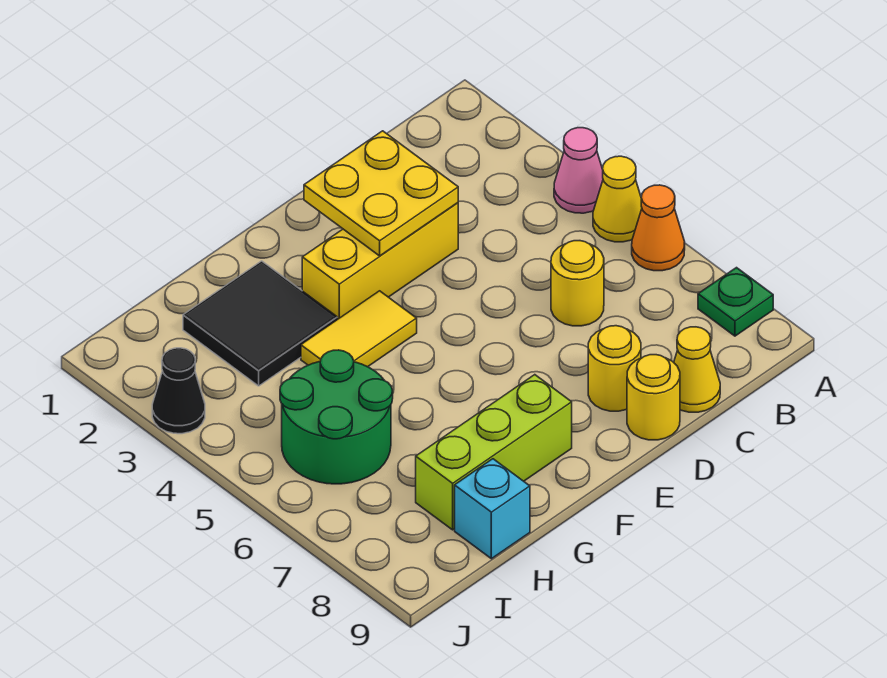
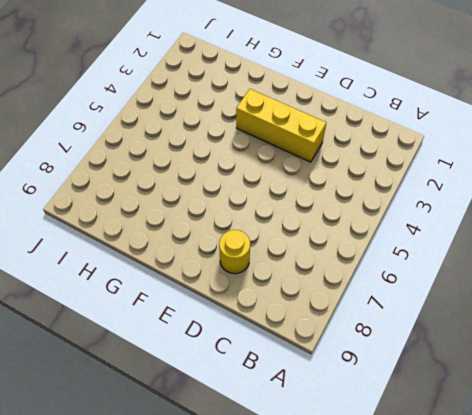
none -> pink 1x1 cone [554,128,603,213]
none -> yellow 1x1 cone [593,156,642,242]
none -> orange 1x1 cone [632,185,685,271]

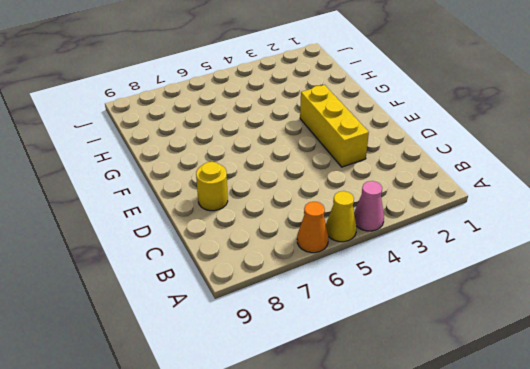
none -> green 1x1 plate [698,268,773,336]
none -> yellow 1x1 round brick [551,241,604,326]
none -> yellow 1x1 cone [674,327,720,412]

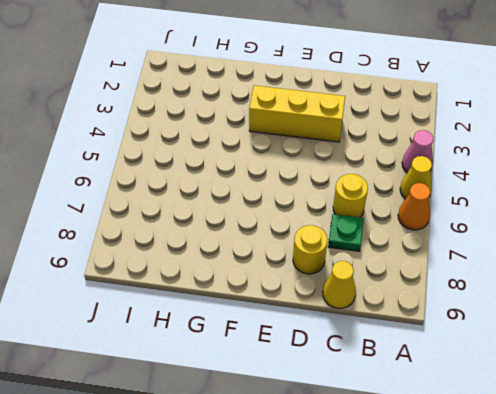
green 1x1 plate [328,214,364,251] -> green 1x1 plate moved to [698,268,773,336]
none -> yellow 1x1 round brick [627,355,680,440]
none -> yellow 1x2 tile [301,291,417,367]
none -> lime 1x3 brick [416,375,572,530]

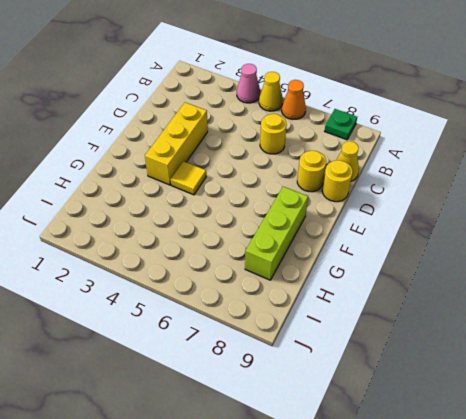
yellow 1x1 tile [171,161,206,195] -> yellow 1x2 tile [301,291,417,367]
none -> black 2x2 tile [183,261,337,386]
none -> green 2x2 round brick [280,350,393,484]
none -> cyan 1x1 brick [455,459,530,559]

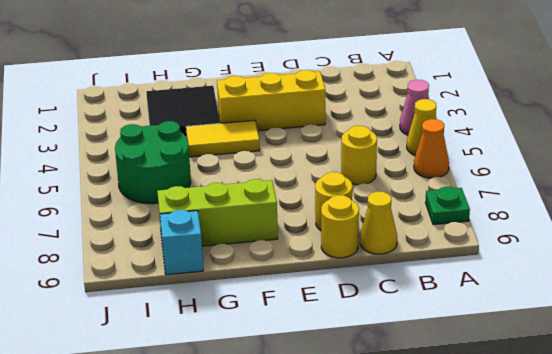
none -> black 1x1 cone [152,348,205,434]
none -> yellow 2x2 plate [304,131,458,256]

